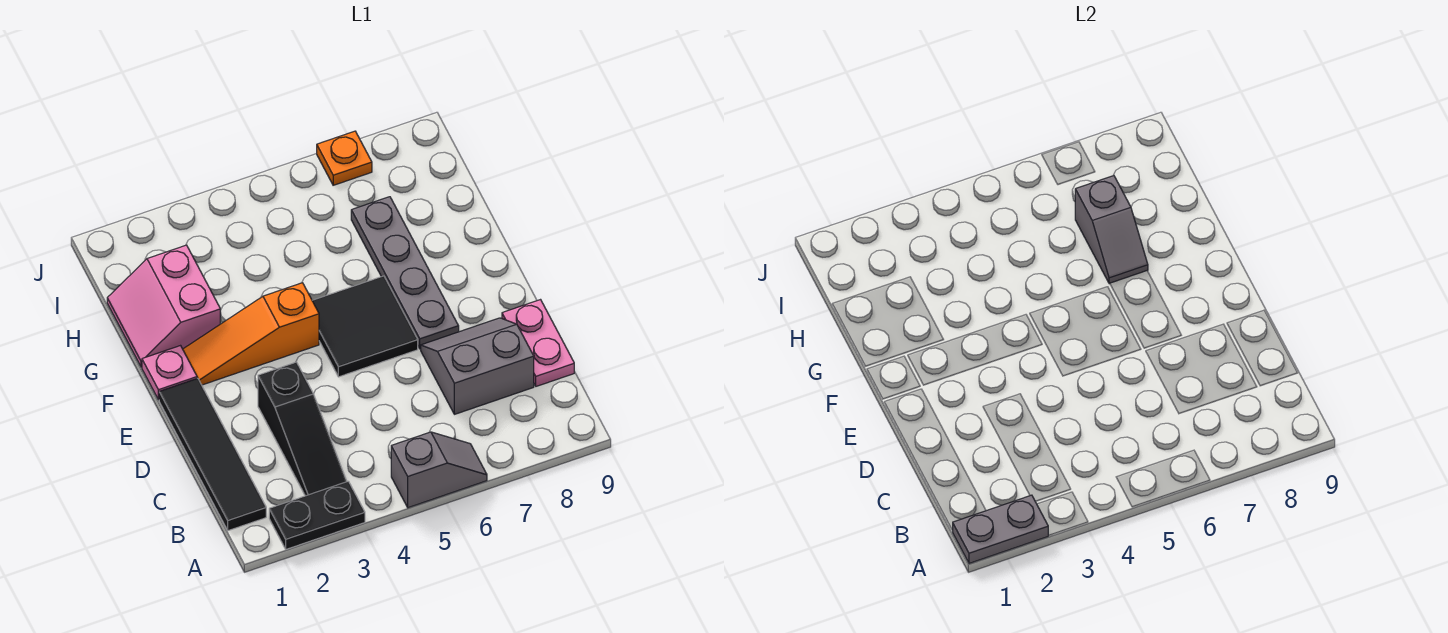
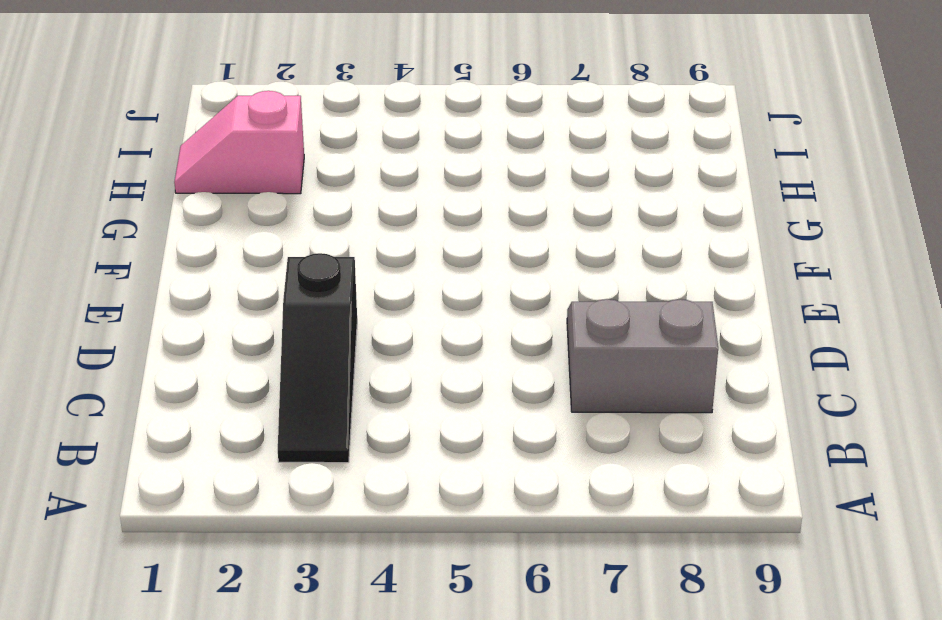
pink 1x2 slope [174,91,304,194] -> pink 2x2 slope [107,245,220,367]
none -> black 1x2 plate [269,481,365,549]
none -> grey 1x2 slope [391,432,487,508]
none -> black 1x4 tile [159,378,266,531]

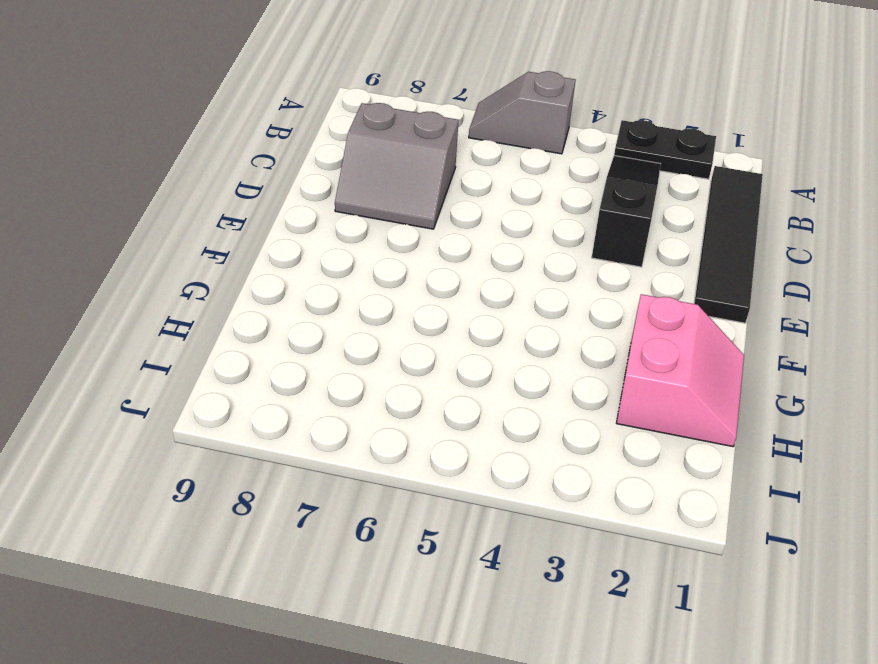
none -> pink 1x2 plate [502,300,574,386]
none -> black 2x2 tile [312,276,418,377]
none -> grey 1x4 plate [351,197,459,349]

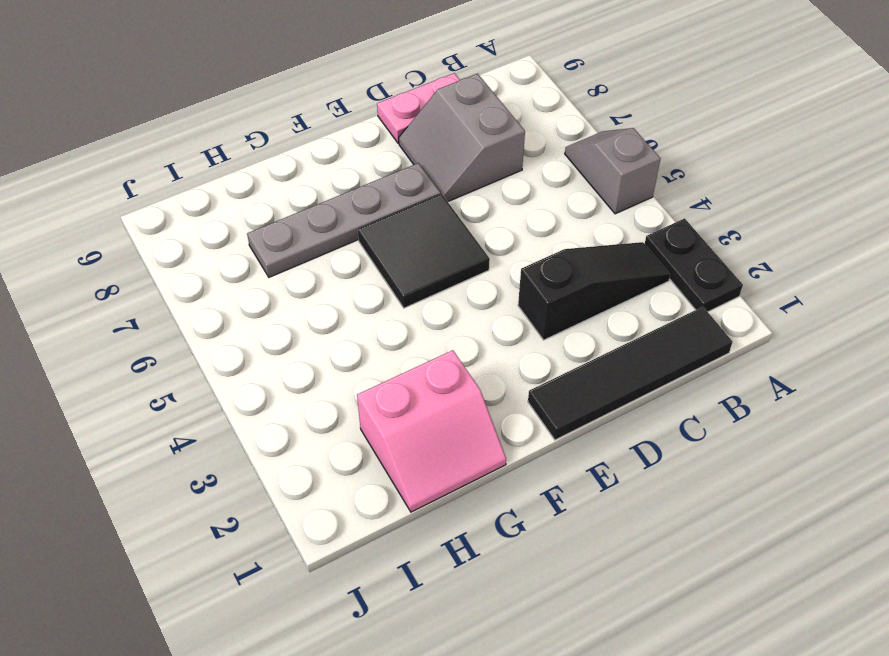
none -> pink 1x1 plate [142,346,197,400]
none -> orange 1x3 slope [183,283,319,385]
none -> orange 1x1 plate [317,131,372,185]

